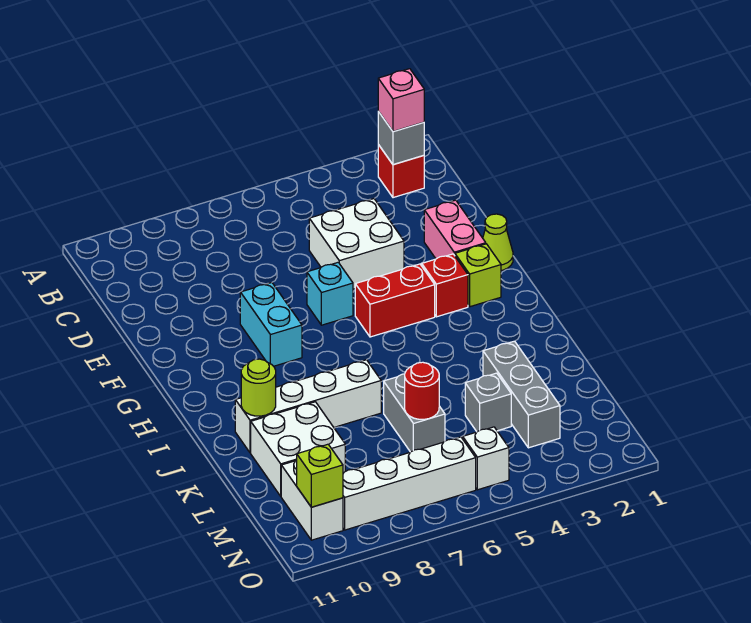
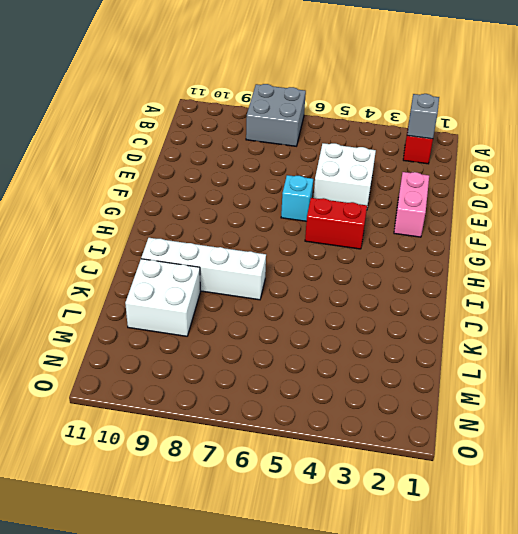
grey 2x2 brick [246,84,306,146] -> none
none -> lime 1x1 cone [483,214,513,270]
none -> cyan 1x2 brick [240,283,302,366]
none -> lime 1x1 brick [455,244,501,307]

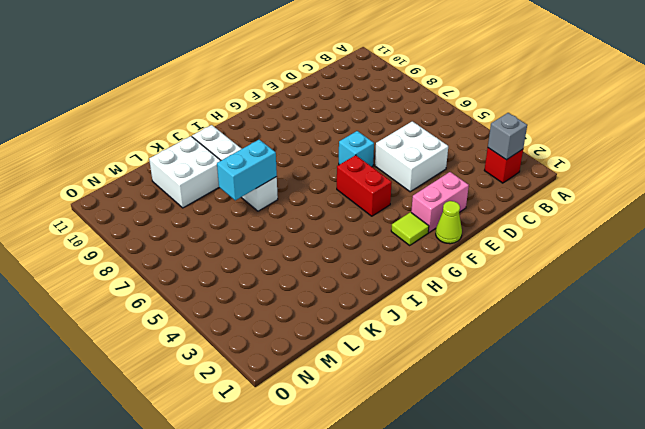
lime 1x1 tile [391,212,429,245] -> lime 1x1 brick [455,244,501,307]
cyan 1x2 brick [217,140,277,200] -> cyan 1x2 brick moved to [240,283,302,366]
none -> red 1x1 brick [422,254,468,317]
none -> grey 1x3 brick [483,341,560,448]
none -> grey 1x2 brick [384,374,445,452]

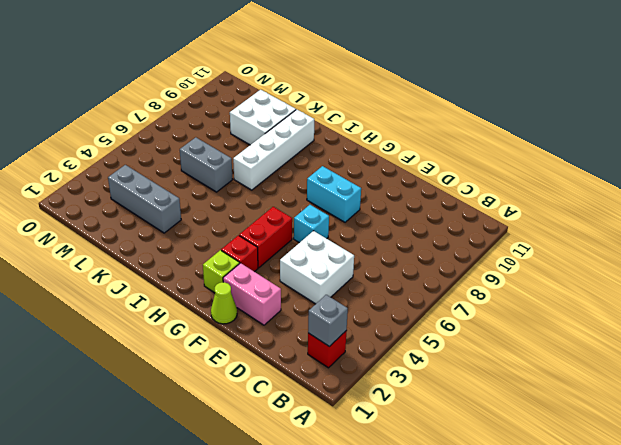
none -> grey 1x1 brick [465,373,511,432]
none -> white 1x2 brick [281,460,343,540]
none -> white 1x1 brick [463,427,509,490]

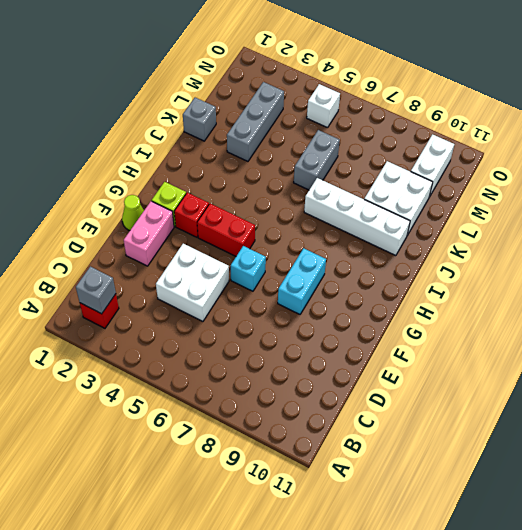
grey 1x1 brick [183,98,216,141] -> grey 1x1 brick moved to [465,373,511,432]
none -> white 1x4 brick [343,437,476,530]
none -> lime 1x1 round brick [241,359,276,416]
none -> red 1x1 round brick [405,362,439,419]

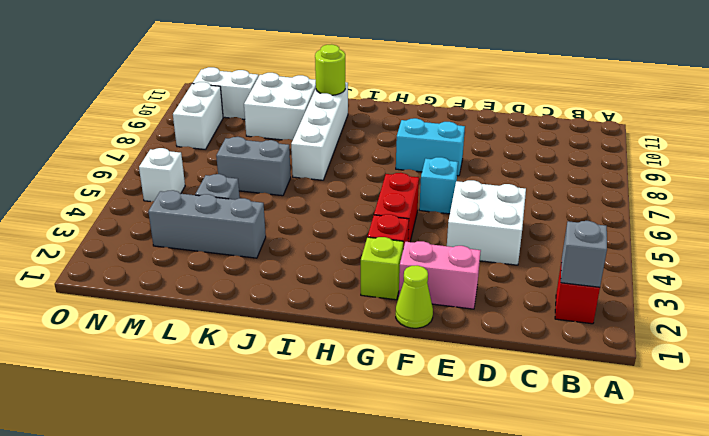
white 1x2 brick [173,82,223,149] -> white 1x4 brick [343,437,476,530]
none -> red 1x1 round brick [405,362,439,419]
none -> lime 1x1 brick [297,444,343,507]
none -> pink 1x1 brick [378,69,424,132]

